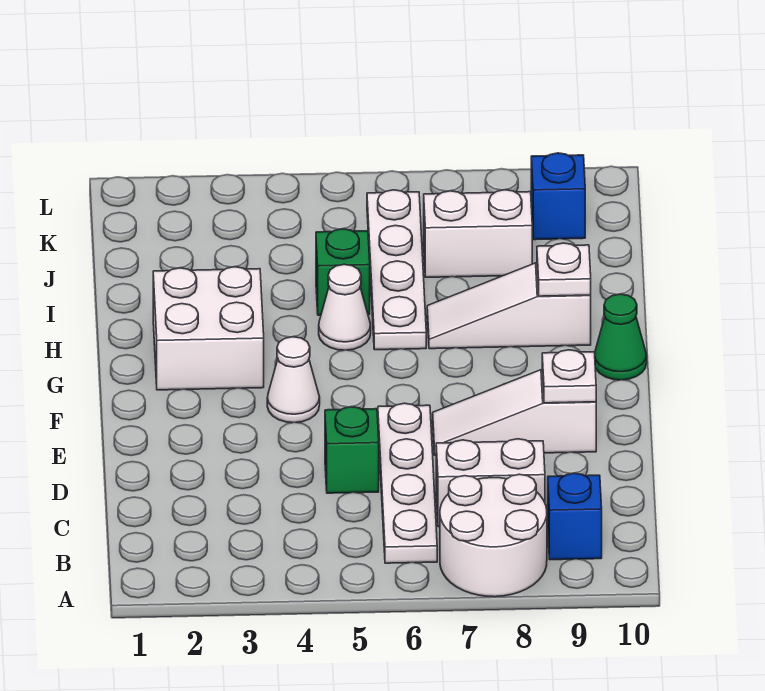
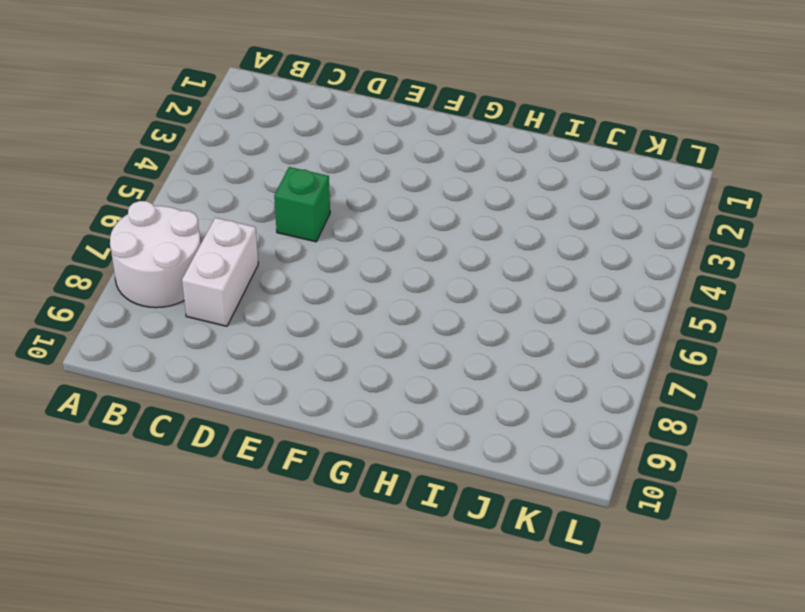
none -> white 1x4 plate [378,403,437,563]
none -> blue 1x1 brick [548,473,602,560]
none -> white 1x3 slope [433,370,596,455]

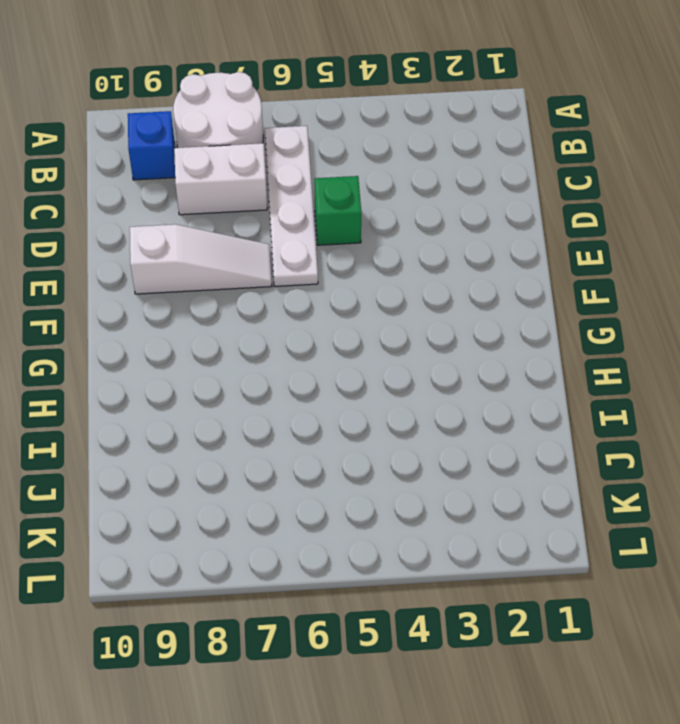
none -> white 1x1 cone [267,337,320,423]
none -> white 2x2 brick [153,267,264,390]
none -> green 1x1 cone [595,294,647,380]

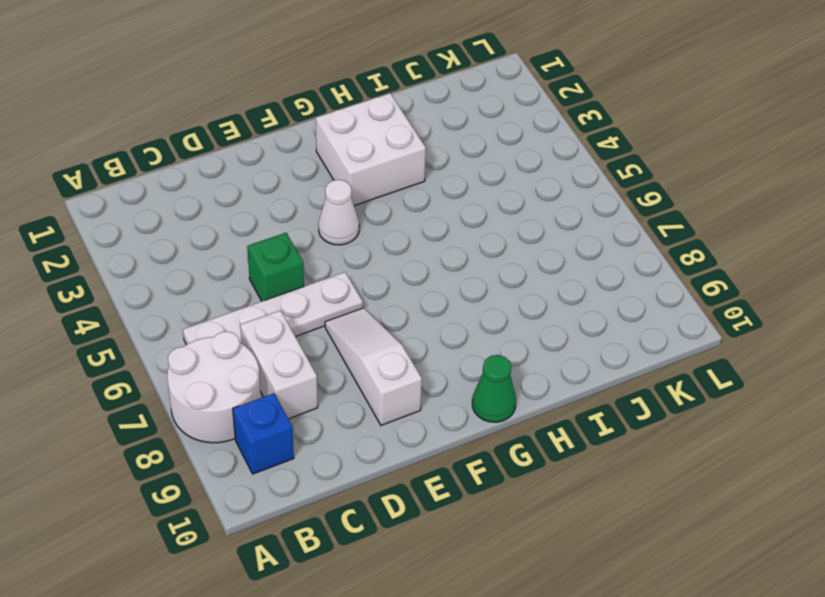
none -> white 1x1 cone [319,264,371,350]
none -> white 1x4 plate [367,190,426,350]
none -> white 1x3 slope [427,263,591,349]

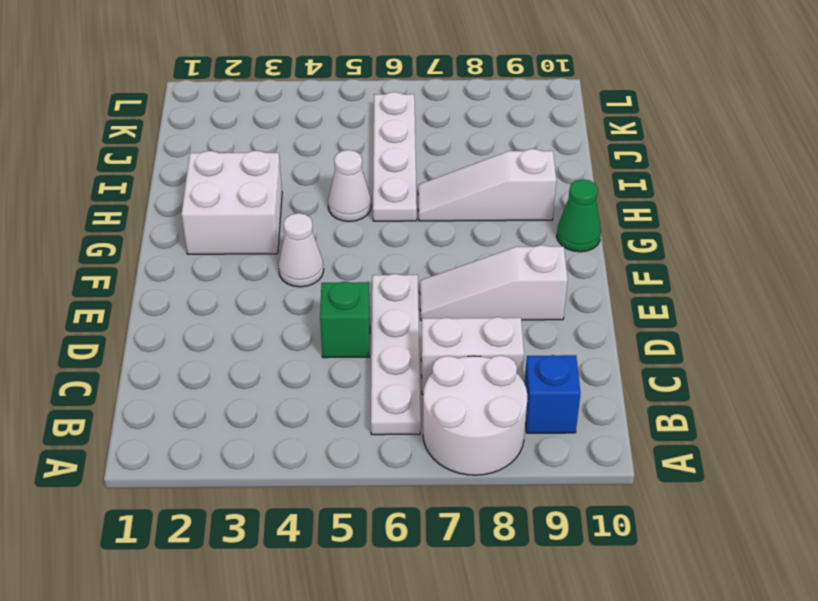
none -> green 1x1 brick [316,229,370,315]
none -> white 1x2 brick [424,190,532,277]
none -> blue 1x1 brick [531,153,585,240]

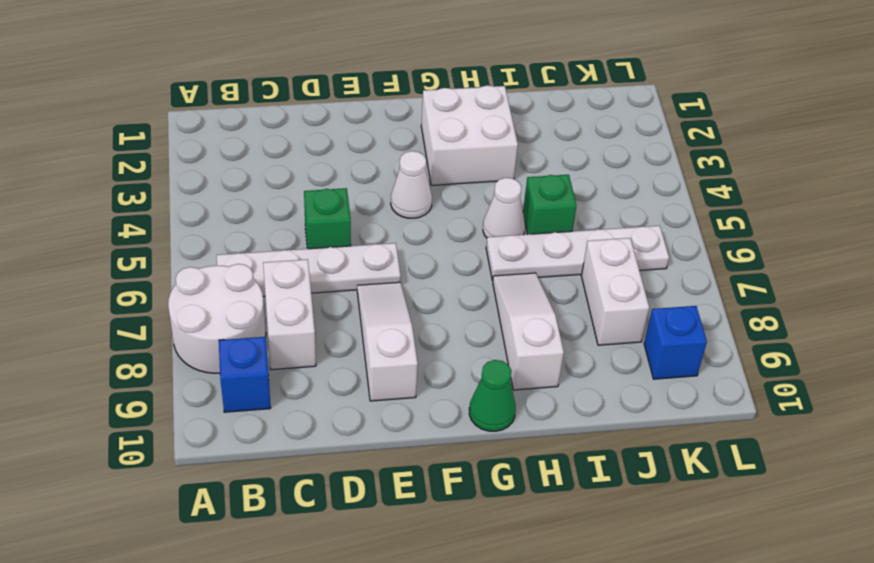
none -> white 1x1 plate [542,350,596,403]
none -> white 1x1 plate [537,243,591,296]

